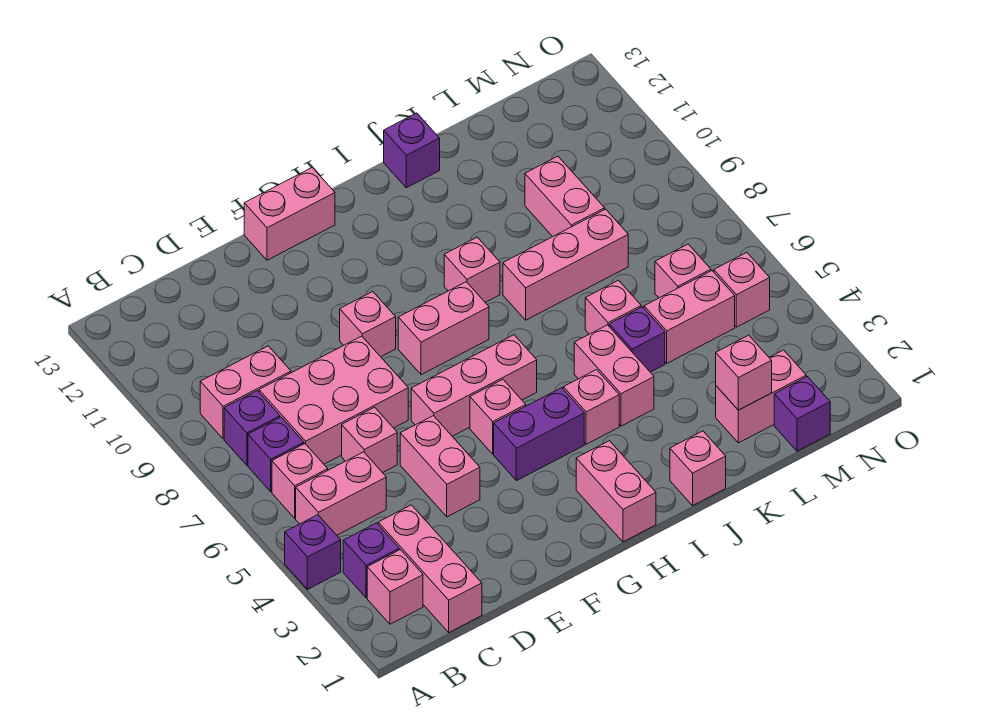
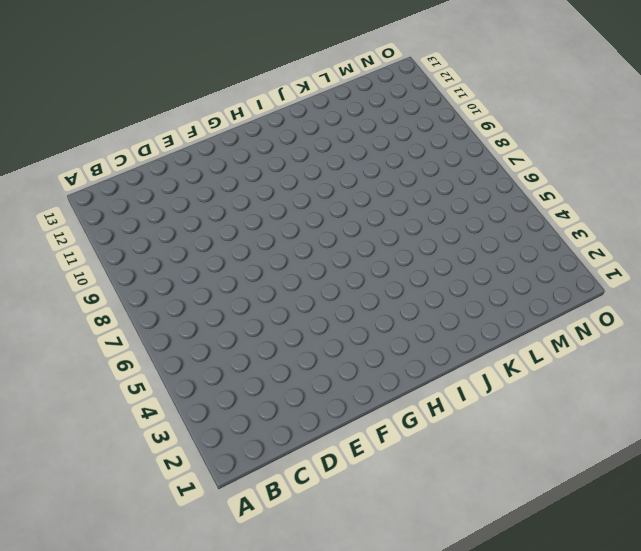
none -> purple 1x1 brick [285,515,341,589]
none -> pink 1x1 brick [367,550,423,624]
none -> purple 1x1 brick [343,523,399,598]
none -> pink 1x2 brick [296,452,386,535]

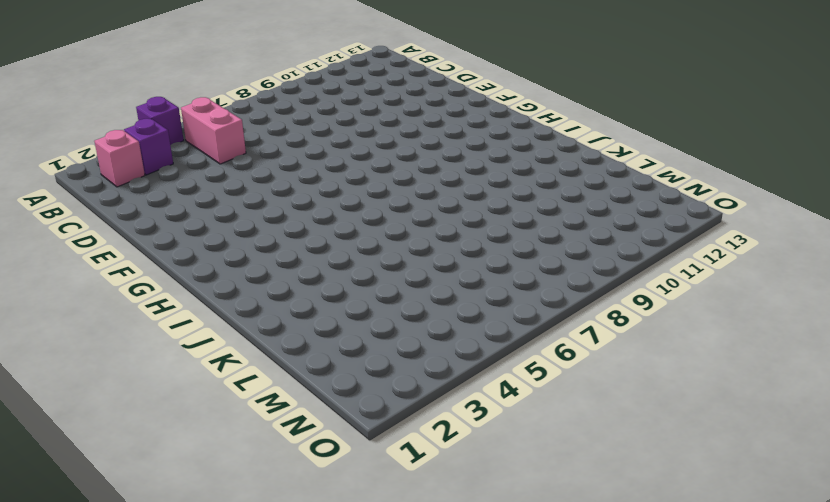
none -> pink 1x1 brick [272,444,328,518]
none -> purple 1x1 brick [248,417,304,492]
none -> purple 1x1 brick [224,391,280,465]
none -> pink 1x2 brick [200,346,291,439]

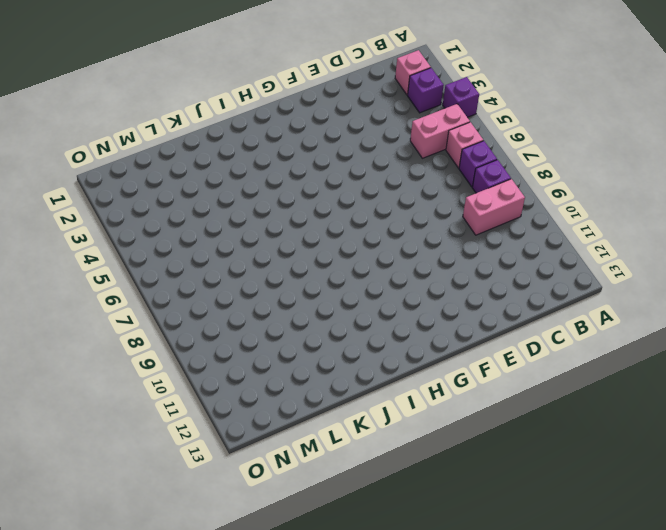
none -> pink 1x3 brick [378,505,482,632]
none -> pink 2x3 brick [259,336,408,464]
none -> pink 1x1 brick [342,407,397,473]
none -> pink 1x2 brick [400,416,480,517]

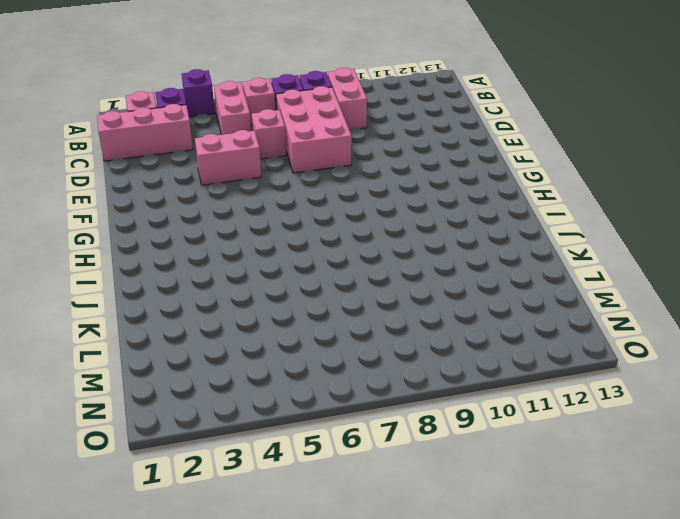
none -> pink 1x3 brick [411,335,537,436]
none -> pink 1x1 brick [340,292,396,357]
none -> pink 1x2 brick [244,168,335,260]
none -> purple 1x2 brick [494,388,584,481]

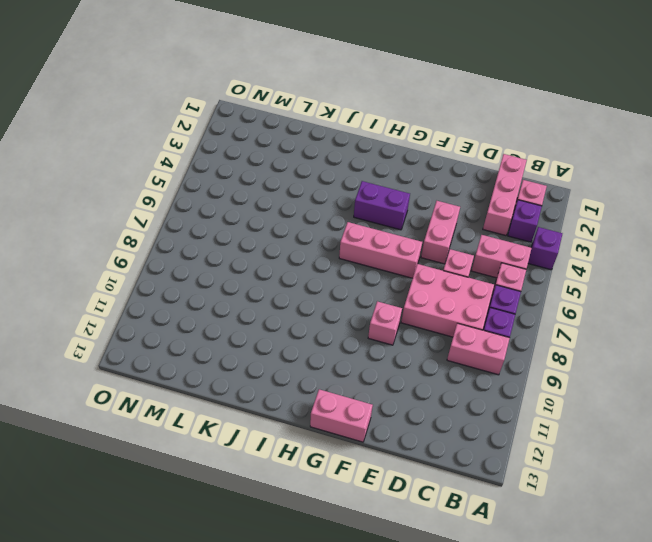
none -> pink 1x1 brick [470,380,526,454]
none -> pink 1x2 brick [398,282,489,375]
none -> pink 1x2 brick [576,441,656,542]
none -> pink 1x1 brick [563,370,619,444]

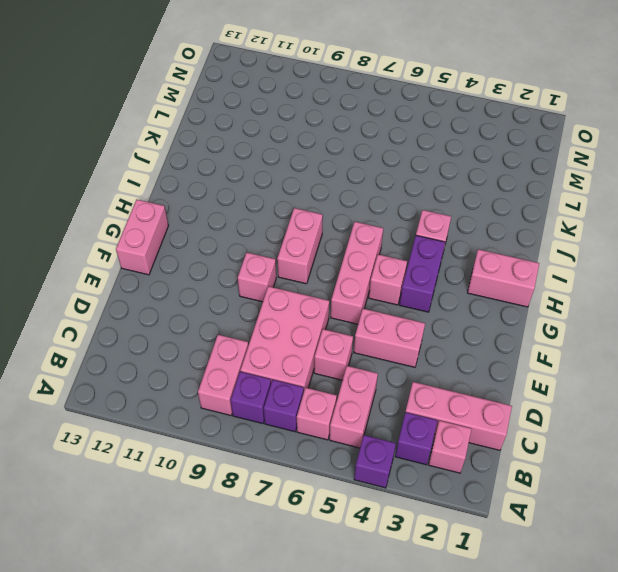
none -> pink 1x1 brick [444,237,500,302]
none -> pink 1x1 brick [670,431,726,505]
none -> pink 1x2 brick [574,325,654,426]
none -> pink 1x3 brick [503,209,628,320]

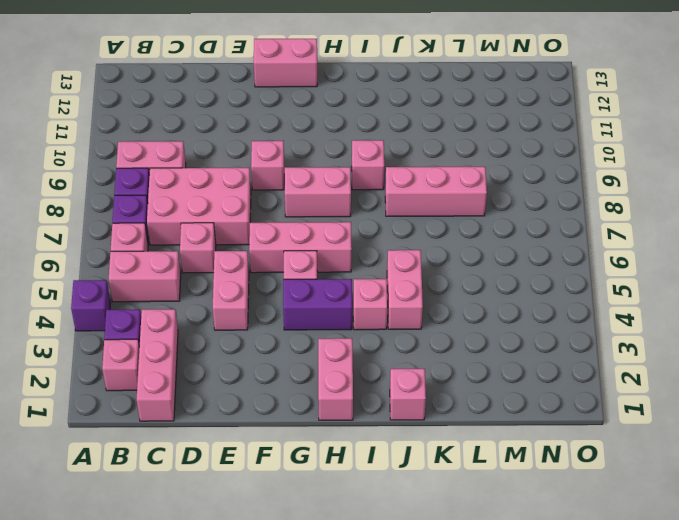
none -> purple 1x1 brick [384,113,440,188]
none -> purple 1x1 brick [609,307,665,372]
none -> pink 1x1 brick [585,280,641,334]
none -> pink 1x2 brick [716,350,806,443]

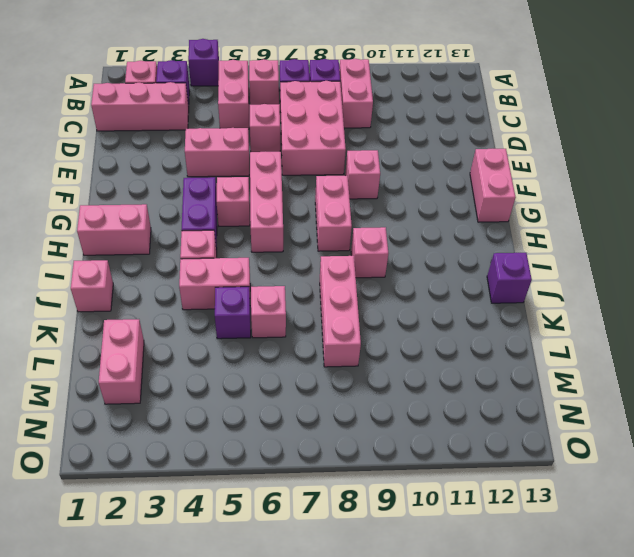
none -> pink 1x2 brick [644,271,735,363]
none -> pink 1x2 brick [525,156,605,237]
none -> purple 1x1 brick [774,377,830,451]
none -> pink 1x1 brick [655,244,711,298]

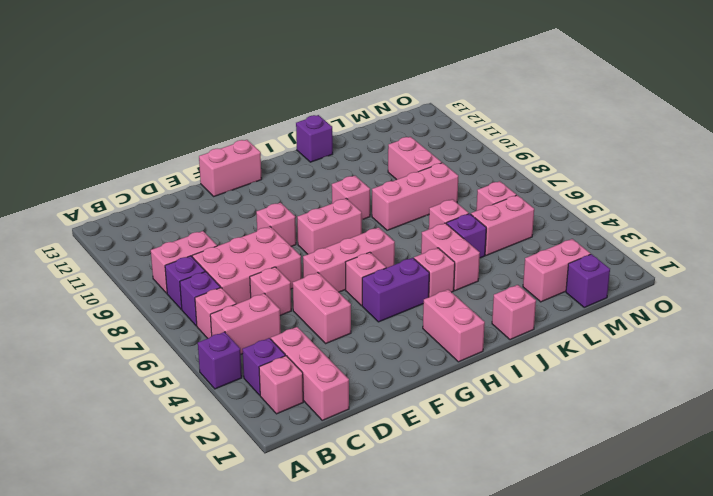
none -> pink 1x1 brick [714,253,770,327]
none -> pink 1x1 brick [716,335,772,410]

